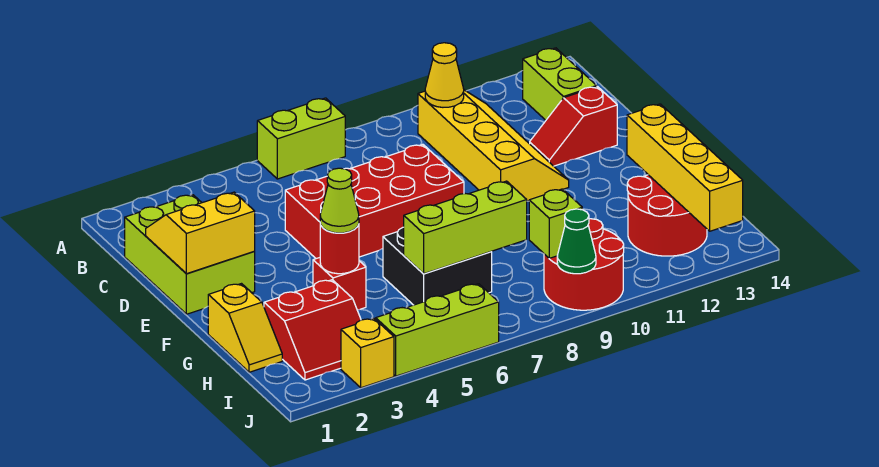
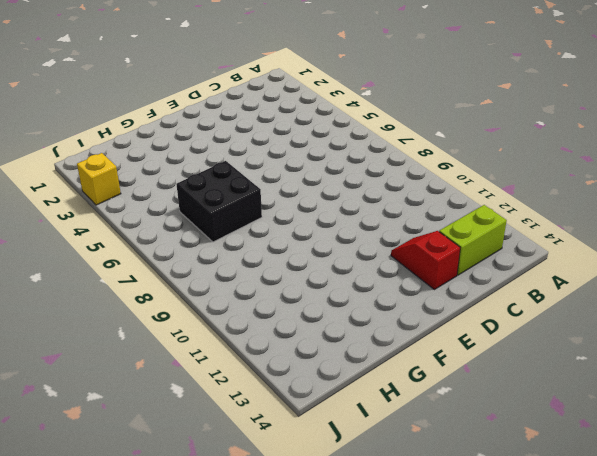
none -> lime 1x2 brick [257,98,345,179]
none -> yellow 2x4 slope [418,90,569,201]
none -> lime 2x3 brick [125,195,255,314]

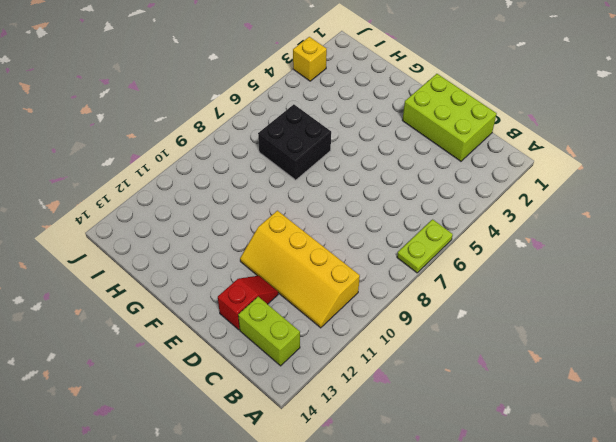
lime 1x2 plate [397,219,453,273] -> lime 1x2 brick [257,98,345,179]
none -> red 2x4 brick [285,145,464,259]
none -> yellow 1x2 slope [208,284,282,372]
none -> red 1x1 brick [313,258,366,310]

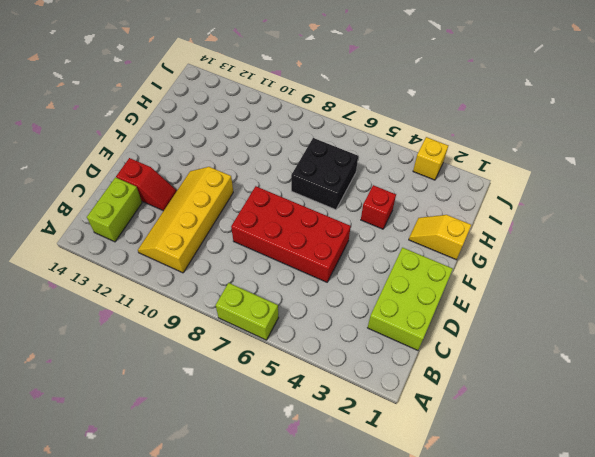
yellow 1x2 slope [409,215,471,260] -> yellow 1x2 slope turned to [208,284,282,372]
none -> red 2x2 slope [264,280,361,380]
none -> red 2x2 round brick [627,175,707,256]
none -> red 2x2 round brick [544,219,624,310]

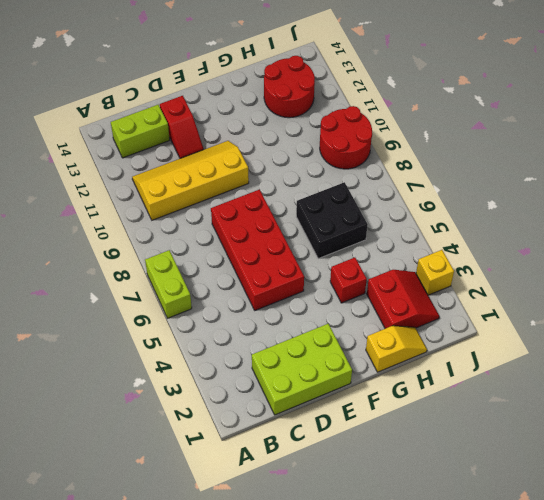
none -> lime 1x3 brick [376,284,499,376]
none -> yellow 1x1 cone [425,43,464,107]
none -> yellow 2x2 slope [146,192,255,274]

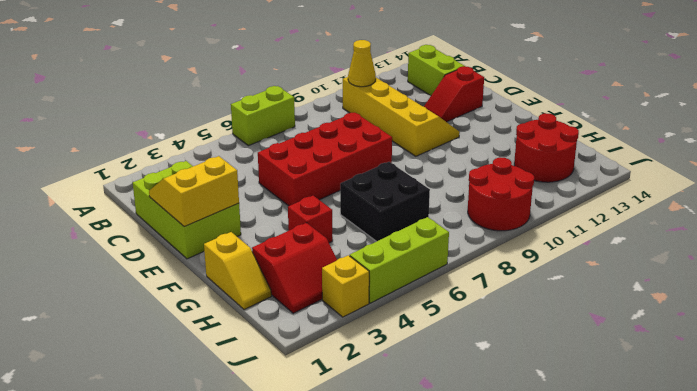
none -> red 1x1 round brick [320,224,359,274]
none -> yellow 1x4 brick [627,104,743,231]
none -> lime 1x3 brick [404,181,527,274]

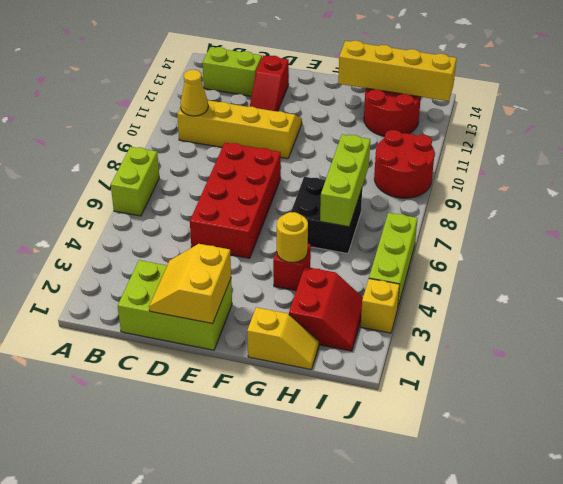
yellow 1x1 round brick [276,212,308,263] -> red 1x1 round brick [320,224,359,274]
none -> lime 1x1 brick [529,189,582,258]
none -> green 1x1 cone [557,209,596,274]
none -> lime 1x1 cone [320,168,359,233]

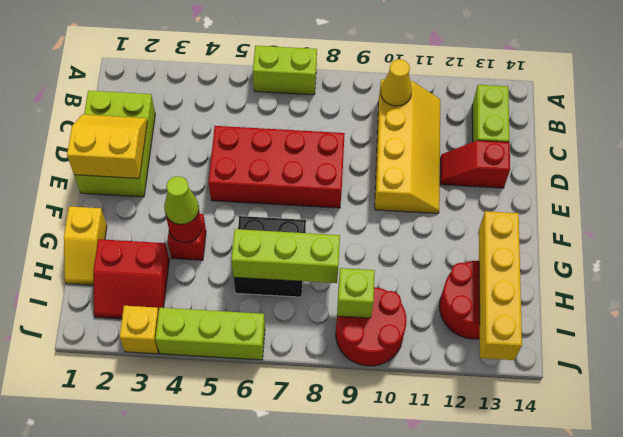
none -> green 1x1 cone [557,209,596,274]

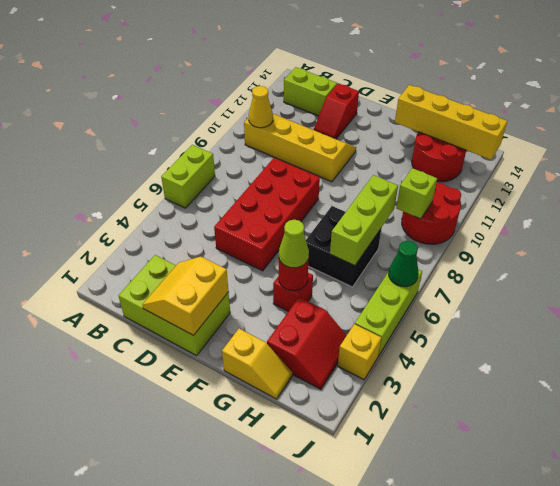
green 1x1 cone [389,241,418,287] -> green 1x1 cone moved to [557,209,596,274]

